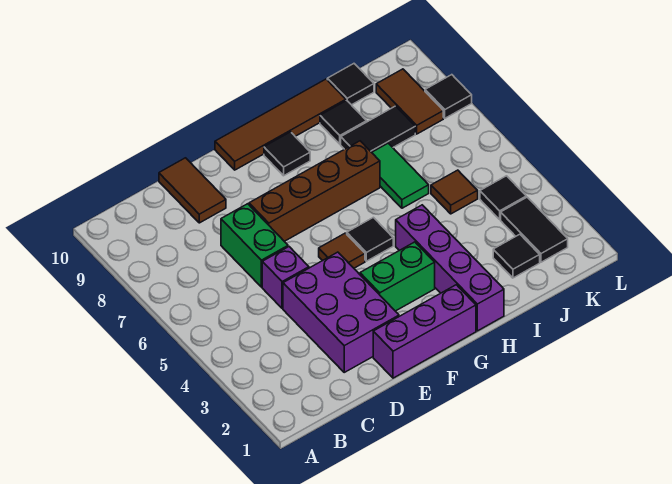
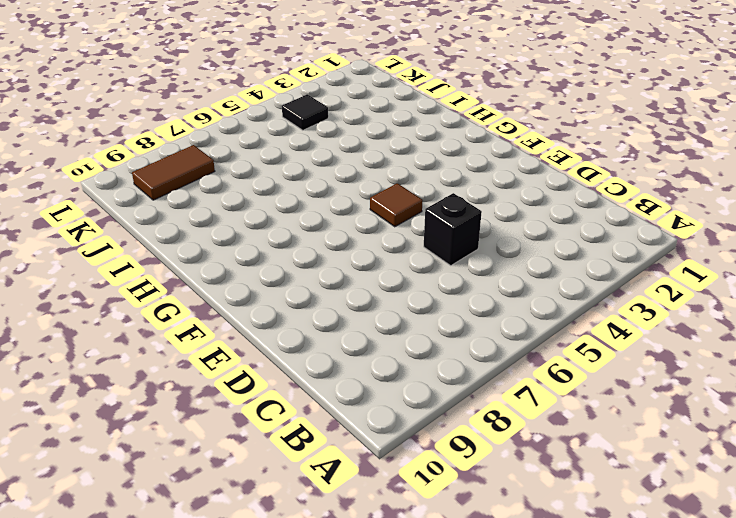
black 1x1 brick [424,193,482,265] -> purple 1x1 brick [262,247,309,308]
none -> purple 2x3 brick [283,252,399,372]
none -> green 1x2 brick [221,204,288,287]
none -> brown 1x2 tile [159,158,226,223]

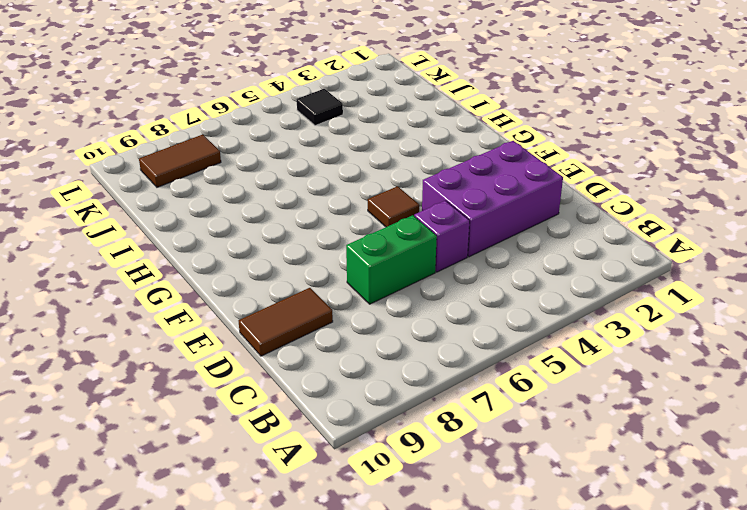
none -> purple 1x3 brick [373,285,476,378]
none -> brown 1x4 brick [249,141,380,241]
none -> green 1x2 brick [360,242,435,311]

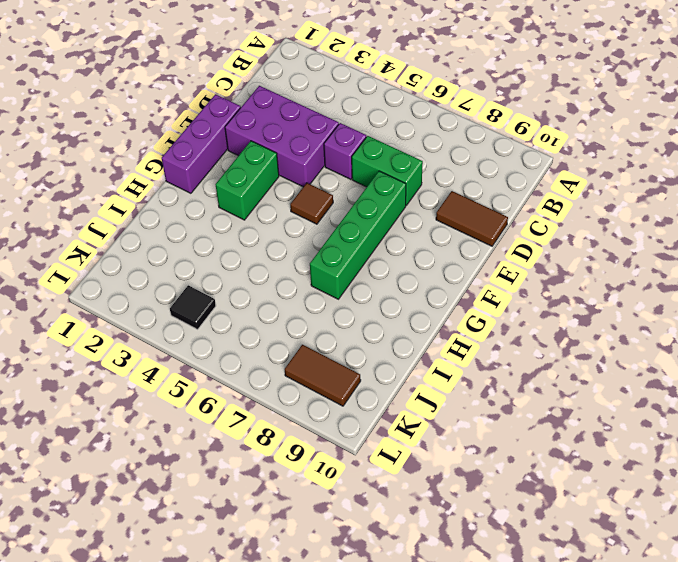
green 1x4 brick [310,171,406,299] -> brown 1x4 brick [249,141,380,241]
none -> brown 1x4 tile [215,79,346,170]
none -> black 1x1 tile [347,217,393,261]
none -> black 1x1 tile [264,132,310,176]

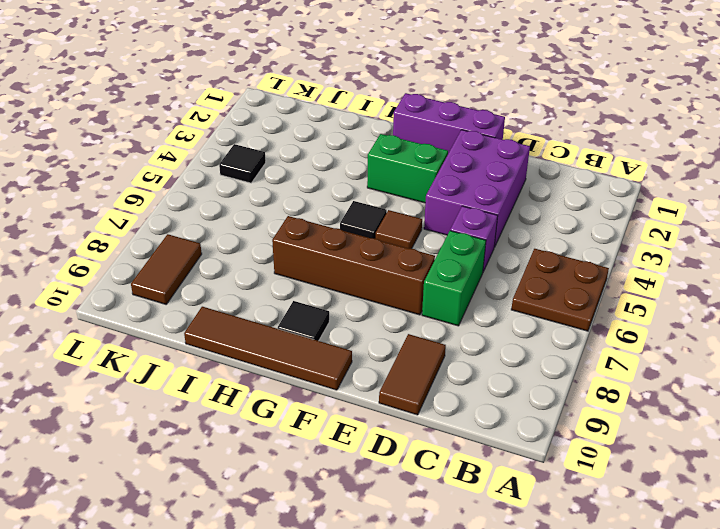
brown 2x2 plate [511,249,609,331] -> none
none -> purple 1x4 brick [396,205,504,331]
none -> green 1x2 tile [372,143,429,208]
none -> black 1x2 tile [341,106,415,152]

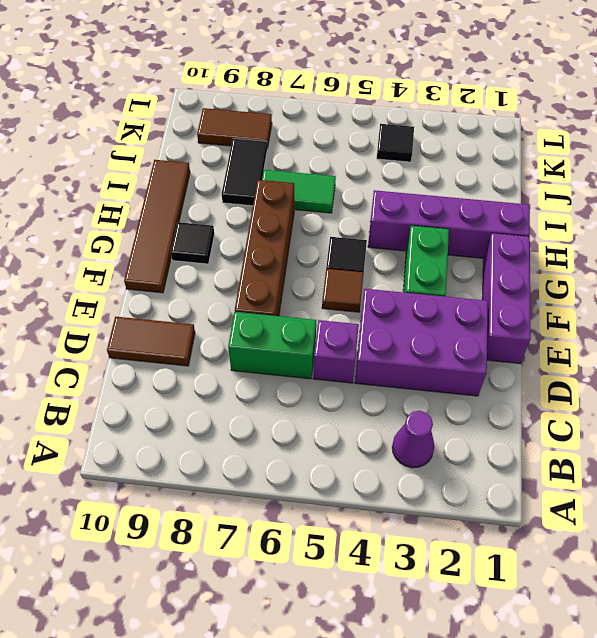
purple 1x1 cone [392,411,434,468] -> none
none -> black 1x1 tile [320,101,367,144]
none -> black 1x1 tile [493,234,540,278]
none -> brown 1x1 tile [431,170,478,214]

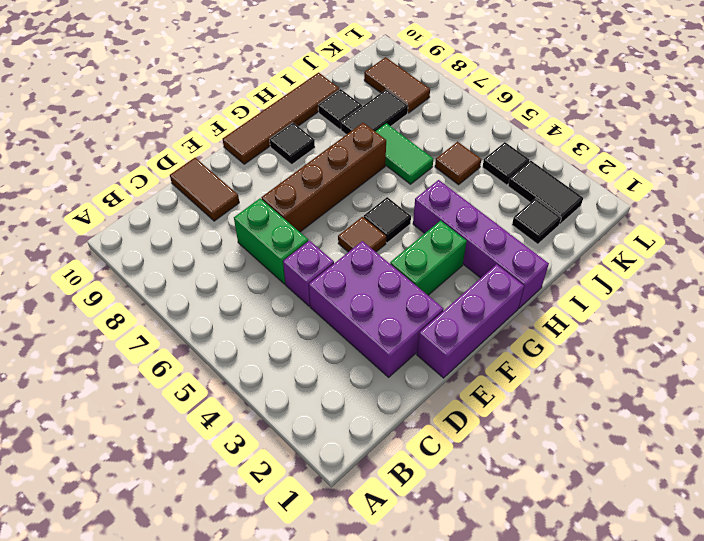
none -> black 1x1 tile [327,64,374,105]
none -> black 1x1 tile [425,75,472,118]

